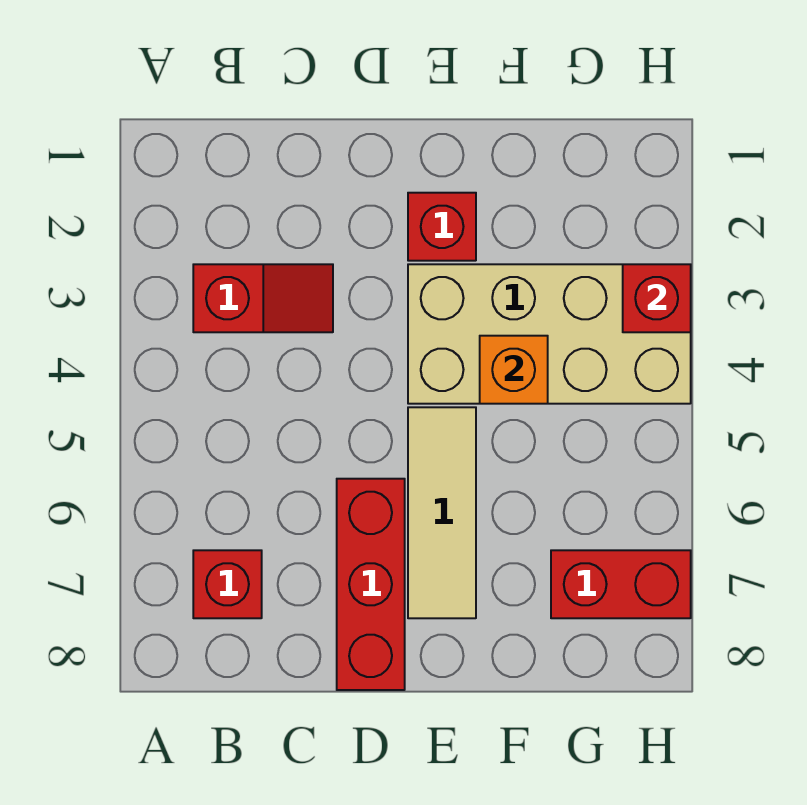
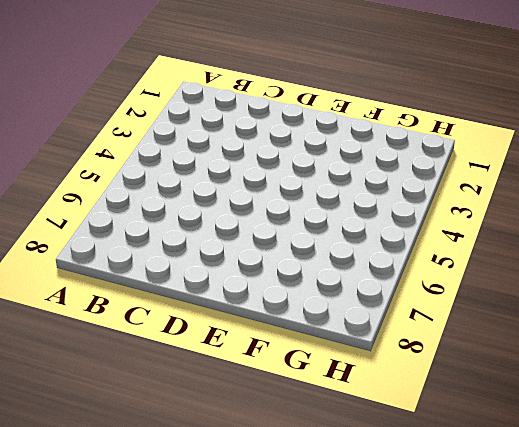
none -> red 1x2 slope [193,264,333,332]
none -> red 1x1 brick [193,550,262,618]

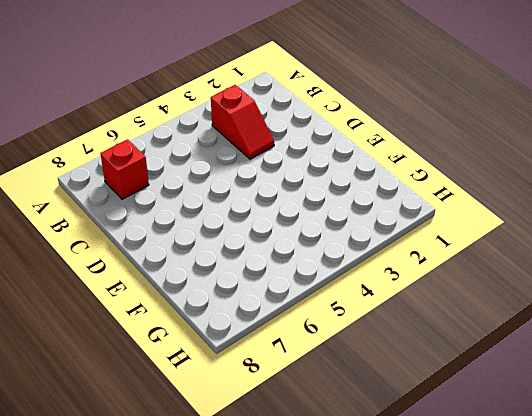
none -> red 1x3 brick [337,479,405,690]
none -> red 1x1 brick [408,193,476,261]

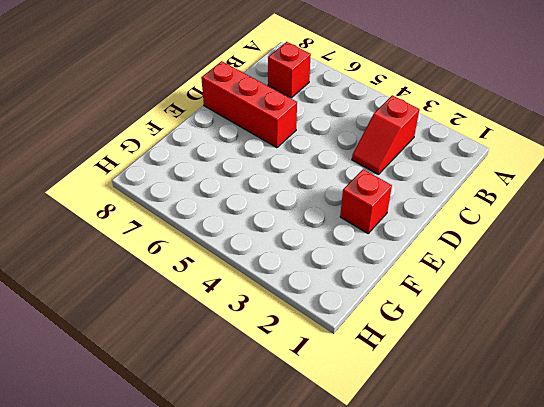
none -> tan 2x4 brick [408,264,691,404]
none -> tan 1x3 tile [408,407,476,618]

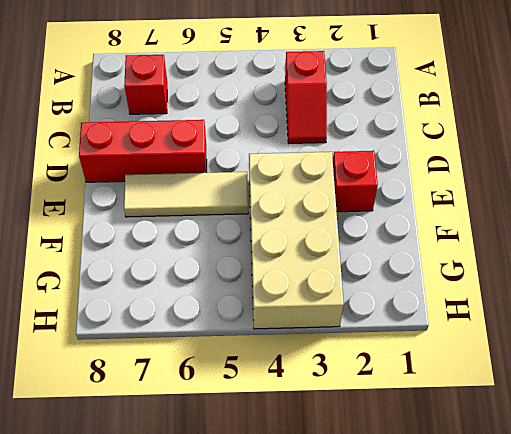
none -> red 1x2 brick [551,550,691,618]
none -> orange 1x1 brick [480,336,548,404]

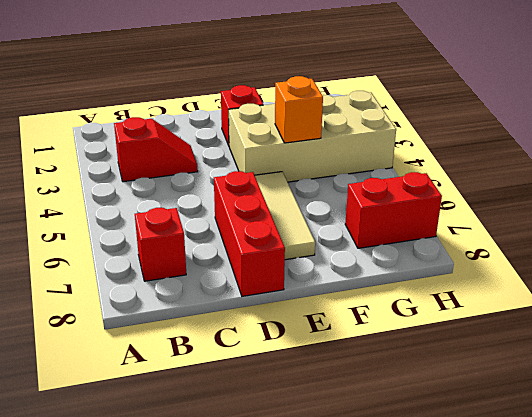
none -> red 1x1 brick [623,264,691,332]

